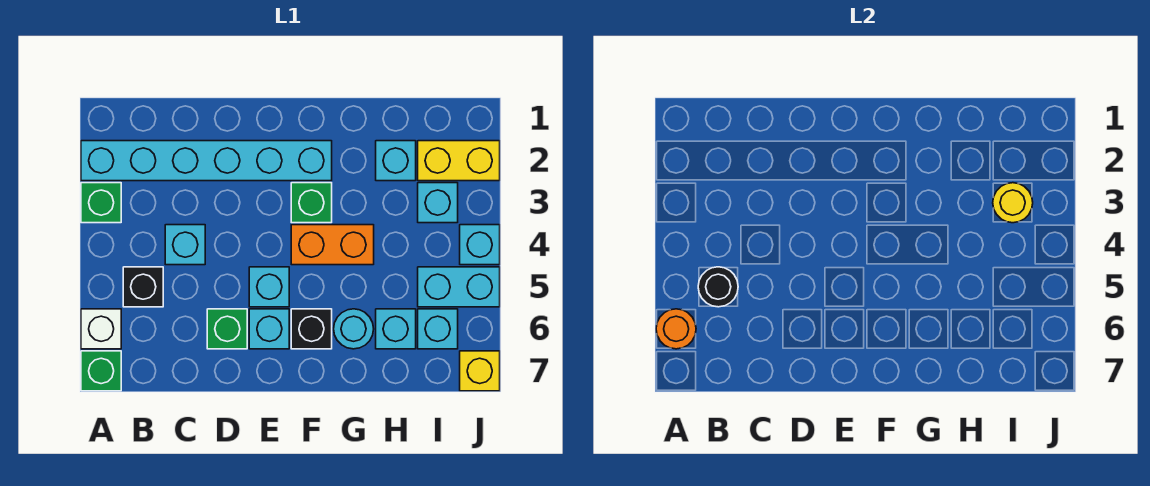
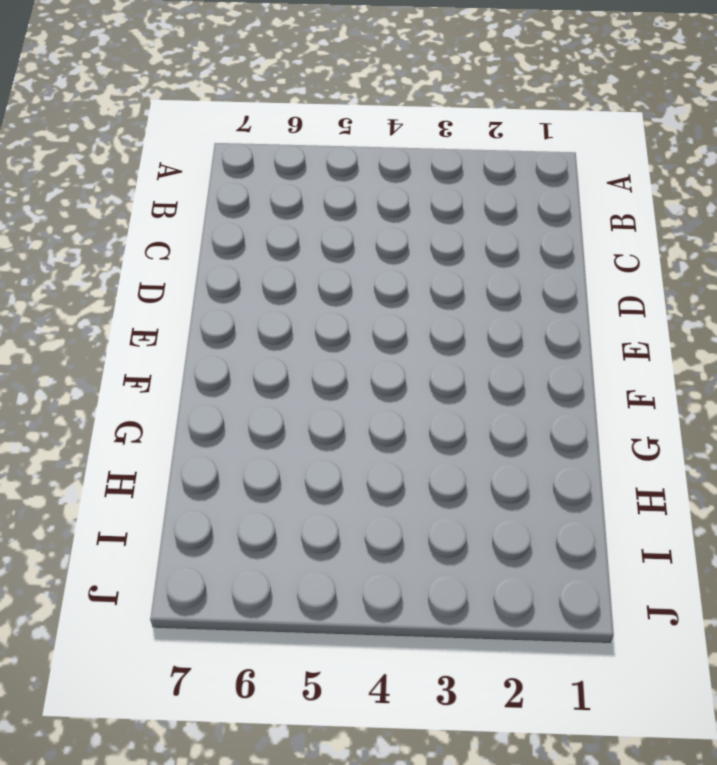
none -> cyan 1x6 brick [81,141,332,181]
none -> green 1x1 brick [81,183,121,223]
none -> white 1x1 brick [81,309,121,349]

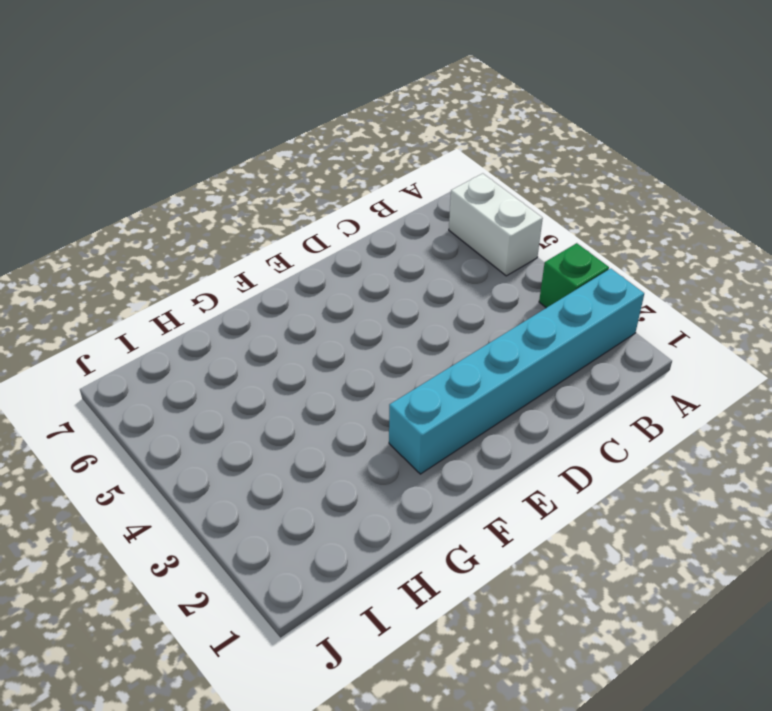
white 1x2 brick [449,173,543,276] -> white 1x1 brick [81,309,121,349]
none -> green 1x1 brick [81,351,121,391]
none -> black 1x1 brick [123,267,163,307]
none -> cyan 1x1 brick [165,225,205,265]

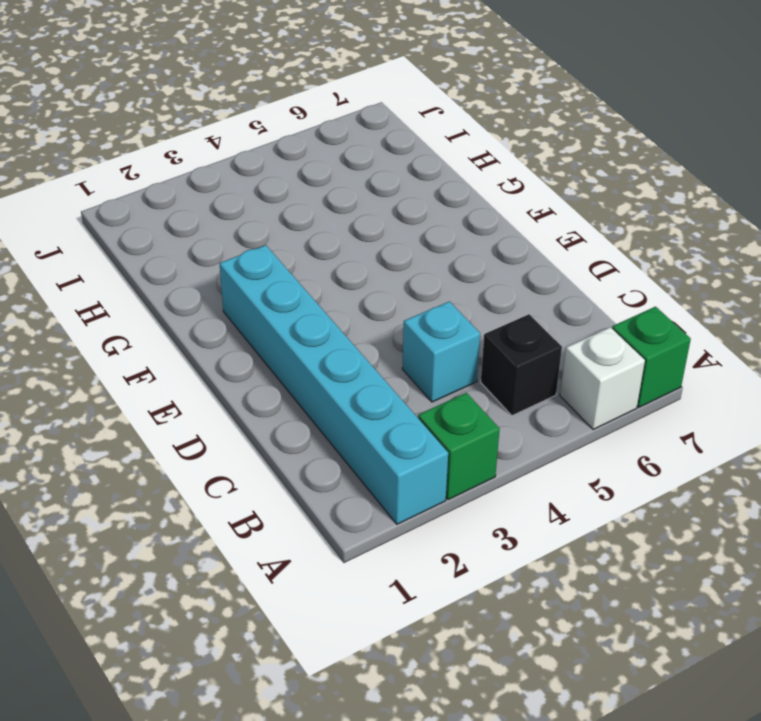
none -> green 1x1 brick [207,309,247,349]
none -> cyan 1x1 brick [249,267,289,307]
none -> cyan 1x1 brick [249,309,289,349]

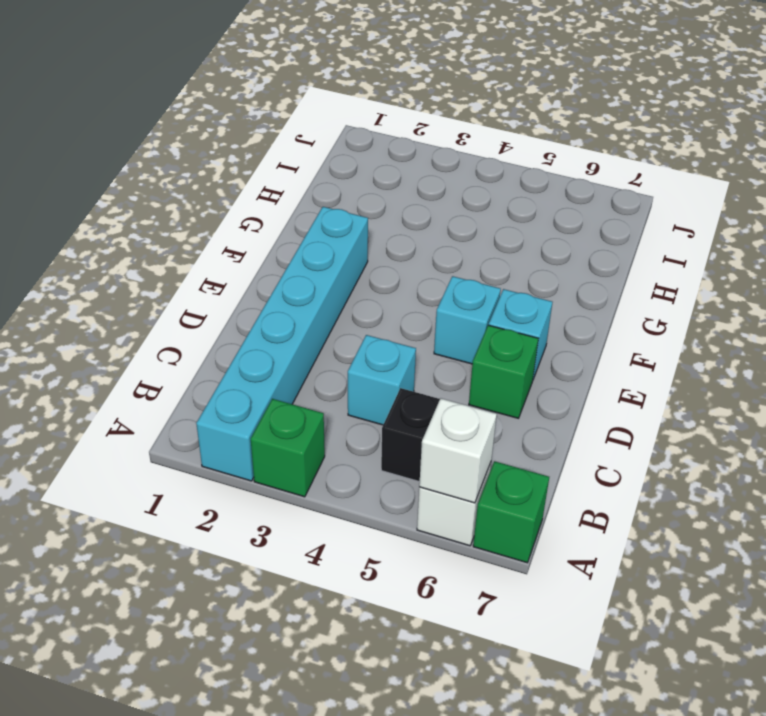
white 1x1 brick [419,398,497,503] -> orange 1x1 round brick [656,309,696,349]
none -> green 1x1 brick [291,183,332,223]
none -> orange 1x2 brick [291,225,374,265]
none -> black 1x1 brick [291,309,332,349]

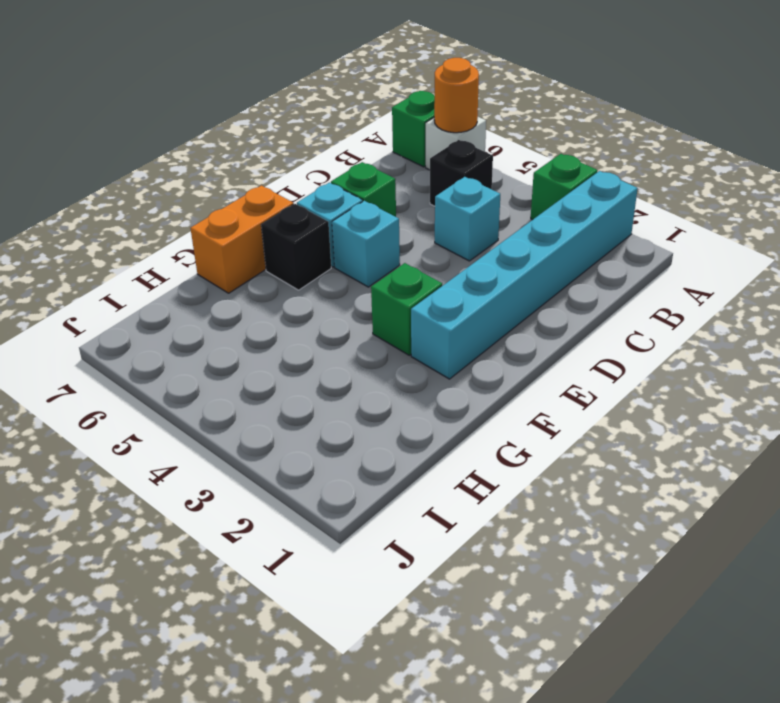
orange 1x2 brick [190,185,294,293] -> orange 1x2 brick moved to [291,225,374,265]
none -> cyan 1x1 round brick [334,309,374,349]
none -> cyan 1x1 brick [376,141,416,181]
none -> cyan 1x1 brick [376,309,416,349]

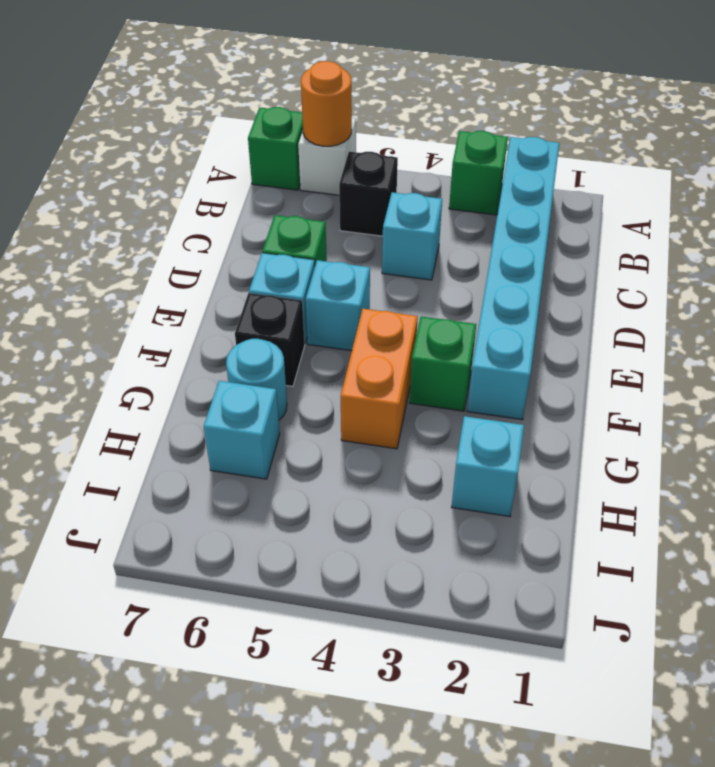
none -> yellow 1x2 brick [418,141,500,181]
none -> cyan 1x1 brick [418,183,458,223]
none -> cyan 1x2 brick [418,267,500,307]

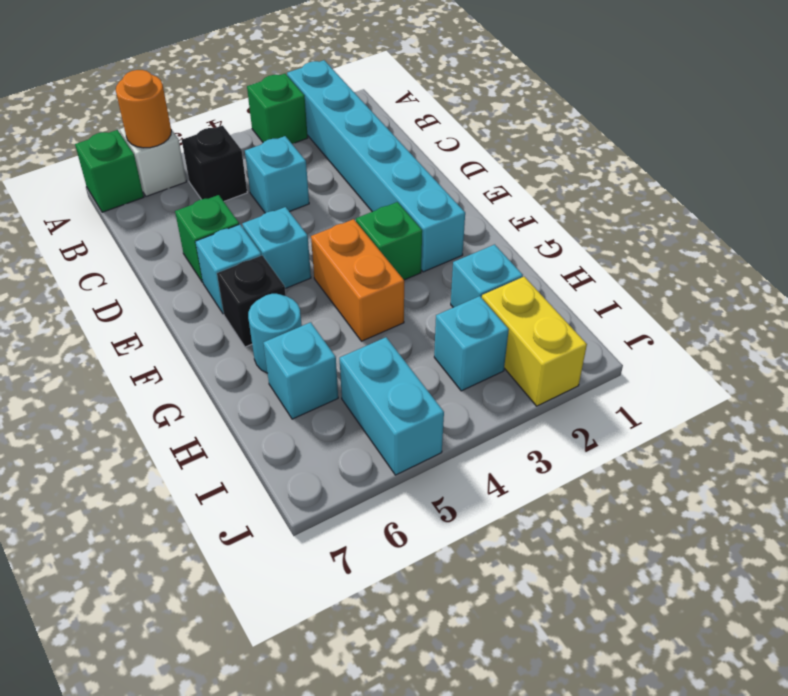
none -> cyan 1x1 brick [418,309,458,349]
none -> cyan 1x1 brick [460,225,500,265]
none -> yellow 1x1 brick [460,351,500,391]

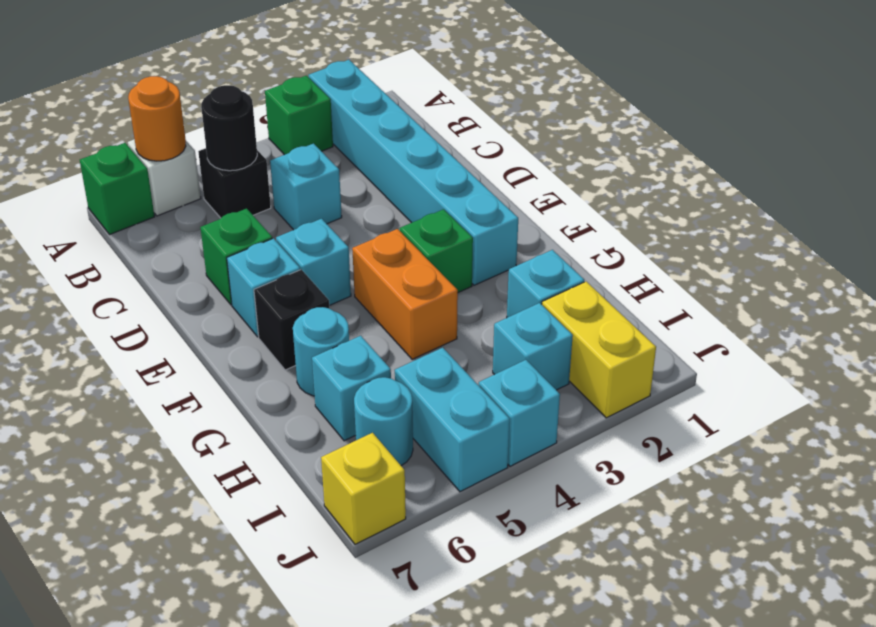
cyan 1x1 round brick [354,377,413,466] -> cyan 1x1 brick [418,309,458,349]
none -> yellow 1x1 round brick [993,183,1033,223]

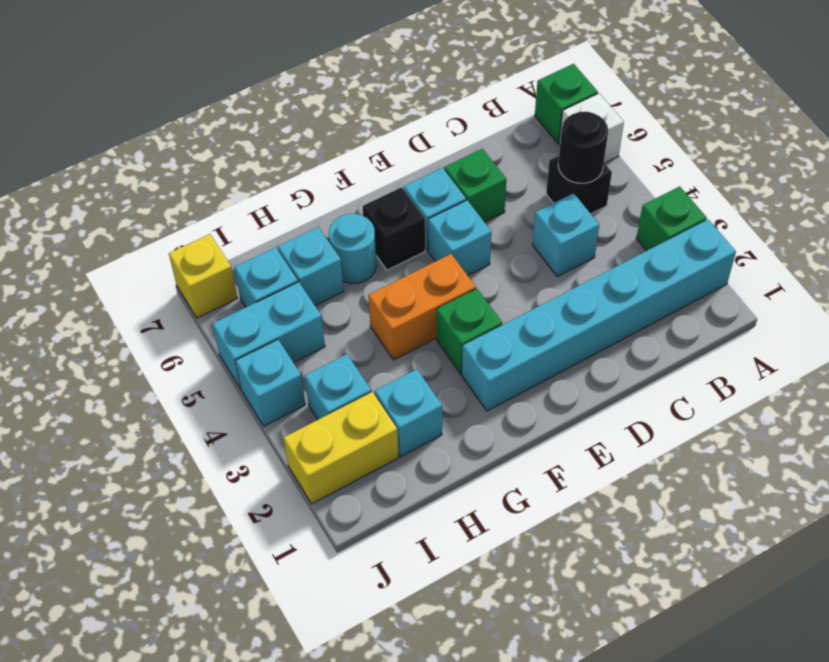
none -> orange 1x1 round brick [656,309,696,349]
none -> yellow 1x1 round brick [993,183,1033,223]

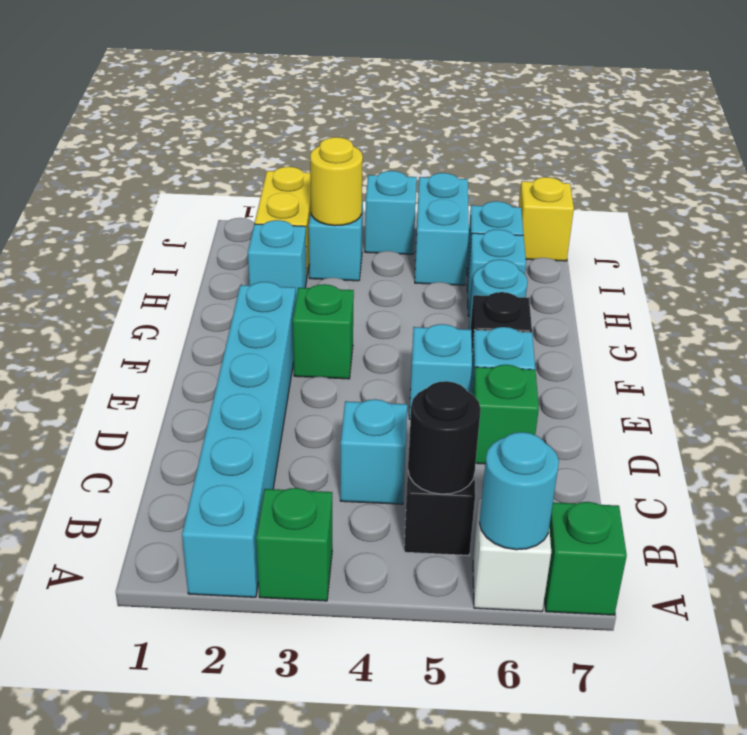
cyan 1x1 round brick [479,432,559,550] -> orange 1x1 round brick [656,309,696,349]
none -> orange 1x2 brick [291,225,374,265]

